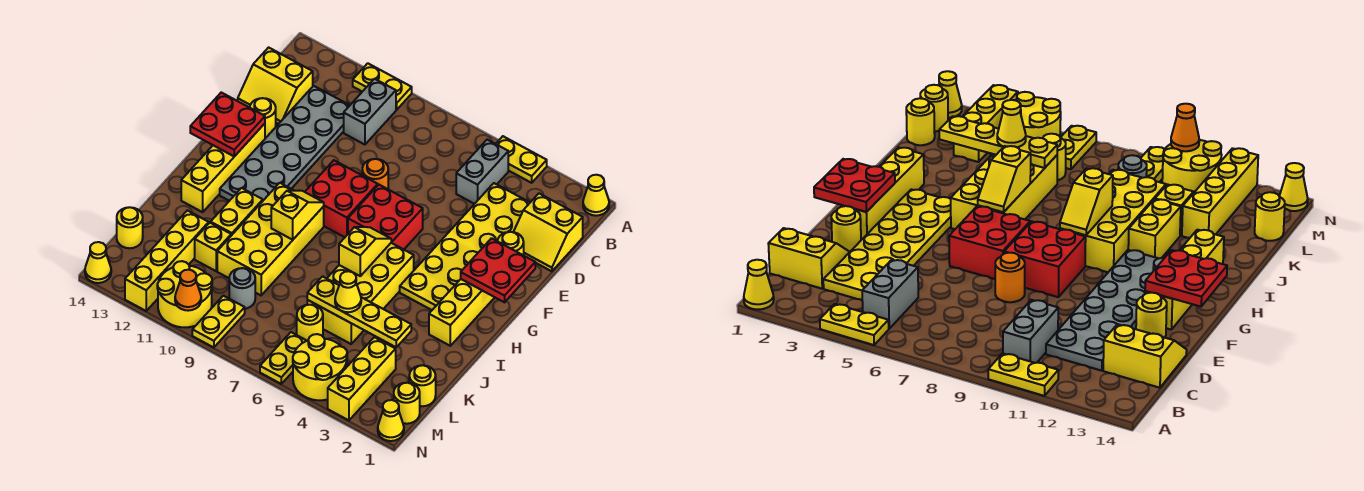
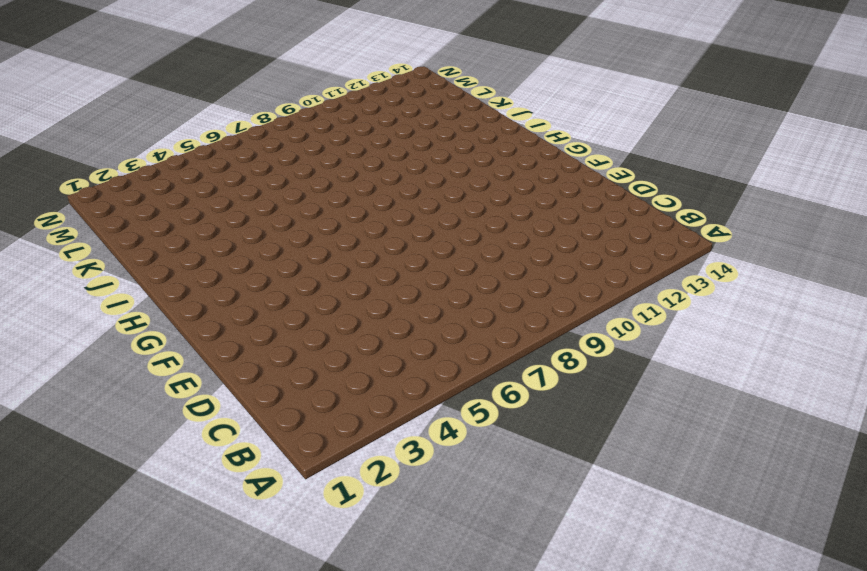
none -> yellow 1x1 cone [583,175,609,216]
none -> yellow 1x2 plate [496,136,547,183]
none -> yellow 1x2 plate [353,63,412,110]
none -> grey 1x2 brick [456,140,508,204]

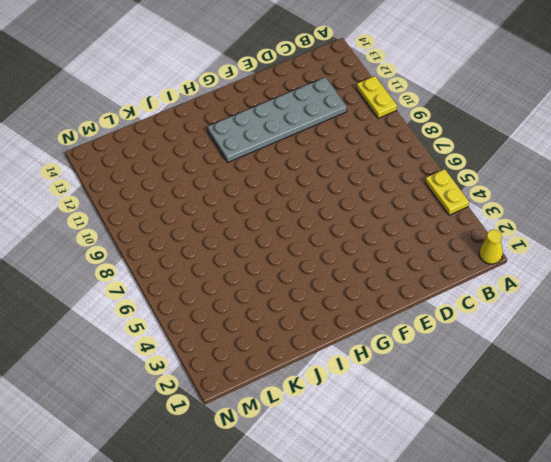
none -> grey 1x2 brick [456,140,508,204]
none -> grey 1x2 brick [344,79,396,145]
none -> yellow 2x2 slope [514,194,583,271]
none -> yellow 2x6 plate [400,183,530,310]

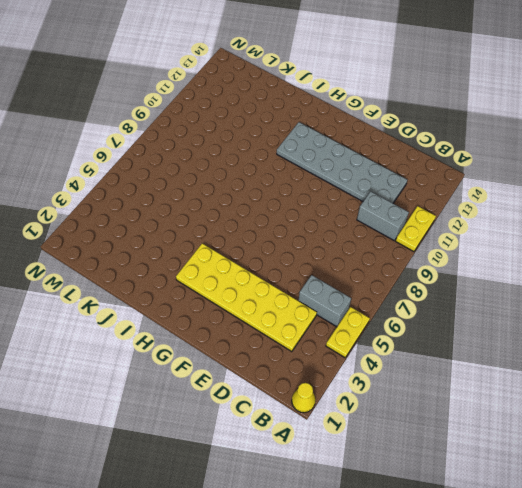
none -> yellow 2x2 slope [514,194,583,271]
none -> yellow 2x2 slope [238,47,313,124]
none -> yellow 1x1 round brick [498,232,524,255]
none -> orange 1x1 round brick [362,159,388,189]

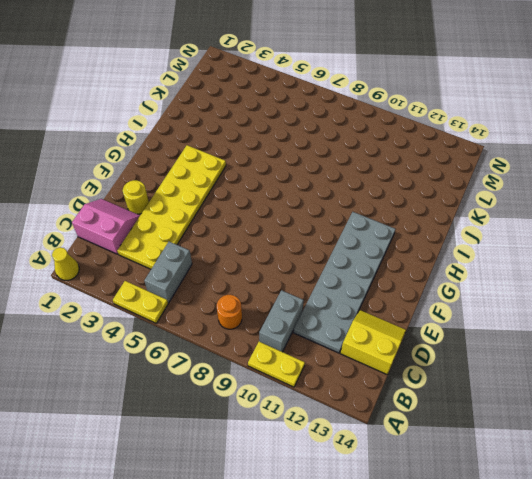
orange 1x1 round brick [217,295,242,329] -> orange 1x1 round brick moved to [362,159,388,189]
pink 2x2 slope [72,199,140,254] -> yellow 2x2 slope [514,194,583,271]
none -> yellow 1x1 round brick [250,98,276,138]
none -> yellow 1x4 brick [429,279,495,346]
none -> red 2x2 brick [348,185,423,249]
none -> red 2x2 brick [305,160,378,237]

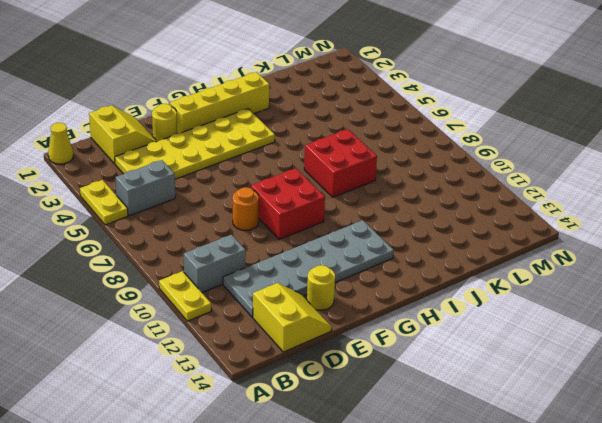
red 2x2 brick [304,129,377,197] -> red 2x2 brick moved to [348,185,423,249]
none -> yellow 1x4 brick [181,124,265,212]
none -> yellow 2x4 brick [307,243,414,344]
none -> yellow 2x4 brick [217,183,324,295]
none -> yellow 1x2 brick [211,188,263,236]

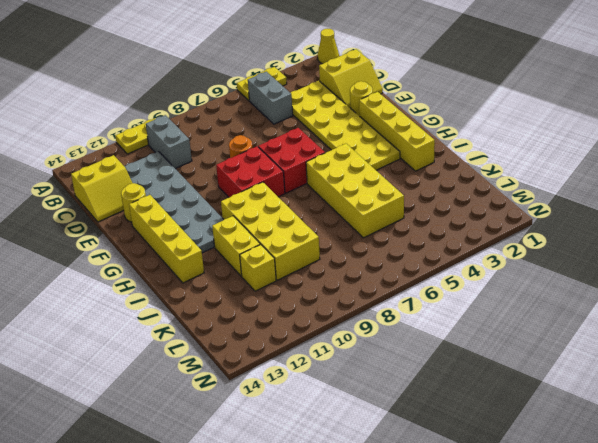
none -> yellow 1x4 brick [125,210,209,311]
none -> yellow 1x1 round brick [409,365,436,406]
none -> yellow 1x3 brick [328,337,396,420]
none -> yellow 1x1 round brick [297,305,323,341]

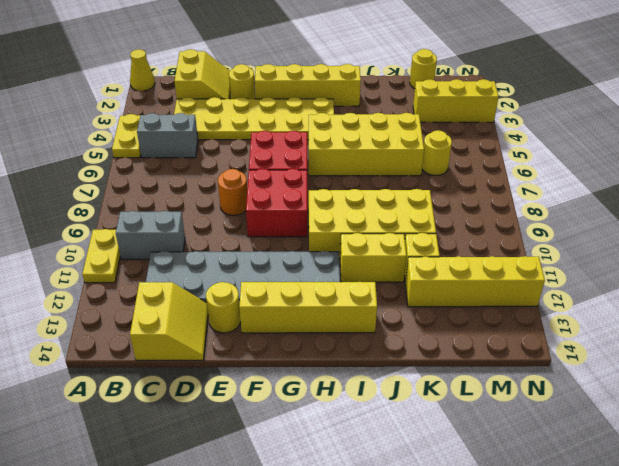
none -> grey 1x1 round brick [229,268,255,309]
none -> yellow 1x1 round brick [117,207,143,248]
none -> yellow 1x1 round brick [394,383,420,424]
none -> yellow 2x2 round brick [293,334,347,400]

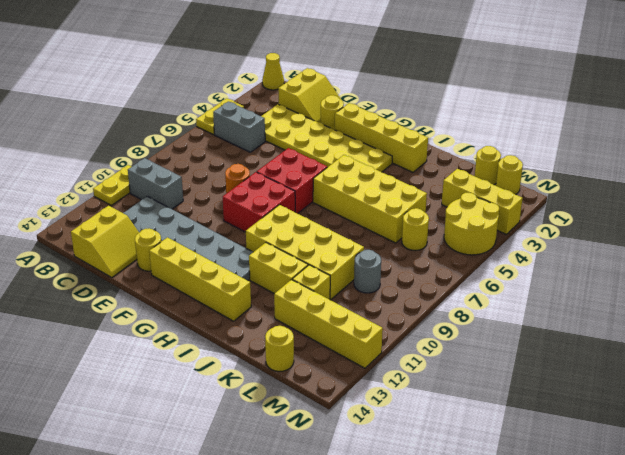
none -> yellow 1x2 plate [260,332,307,384]
none -> yellow 1x2 plate [192,296,245,348]
none -> yellow 2x2 round brick [157,261,212,327]
none -> yellow 1x1 cone [378,400,404,441]

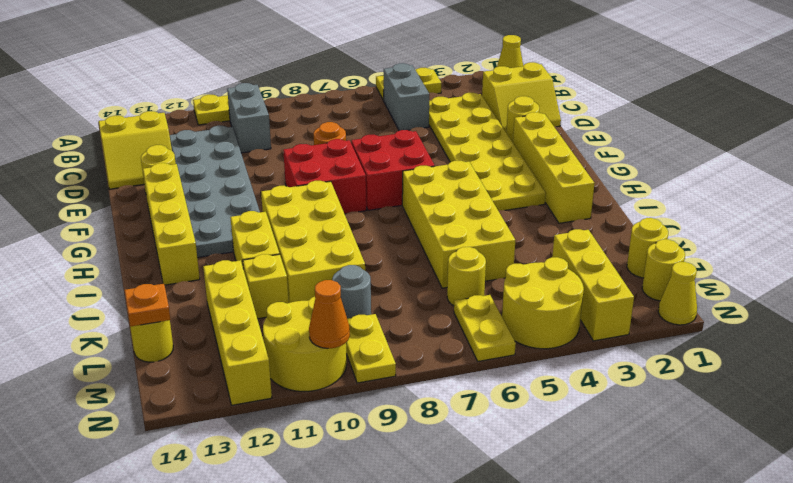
orange 1x1 plate [125,284,171,327] -> none
none -> yellow 1x1 cone [85,242,111,283]
none -> red 2x2 plate [461,238,535,302]
none -> red 2x2 plate [190,92,265,156]
none -> yellow 1x2 slope [339,227,391,276]

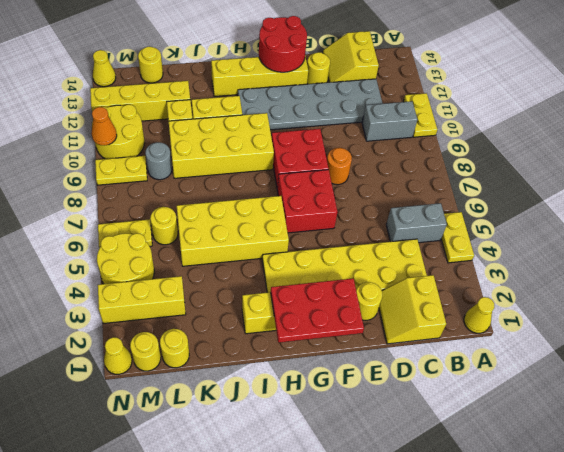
red 2x3 plate [271,278,364,343] -> red 2x2 plate [461,238,535,302]
red 2x2 round brick [259,16,307,72] -> red 2x2 plate [190,92,265,156]
none -> yellow 1x2 slope [339,227,391,276]
none -> yellow 1x2 slope [271,191,324,240]
none -> yellow 1x4 plate [307,276,411,347]
none -> yellow 1x1 cone [335,271,361,312]

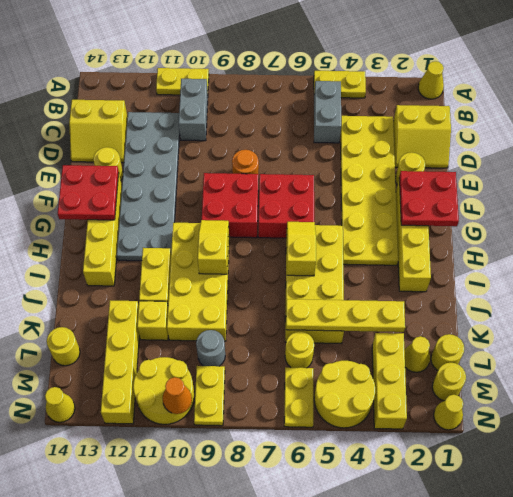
yellow 1x1 cone [405,336,430,372] -> yellow 1x1 cone moved to [335,271,361,312]

